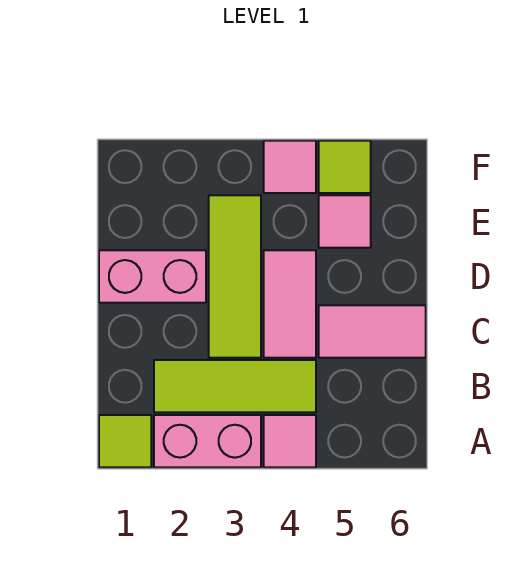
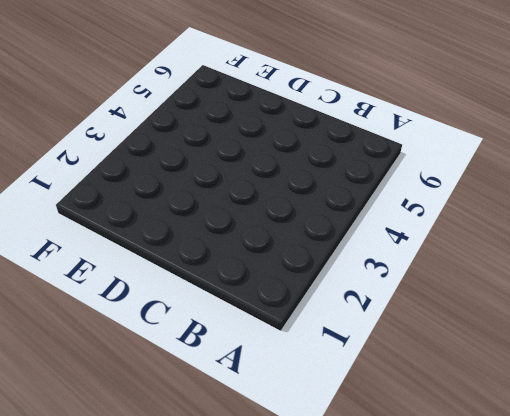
none -> lime 1x1 tile [99,415,151,467]
none -> pink 1x2 brick [154,415,261,467]

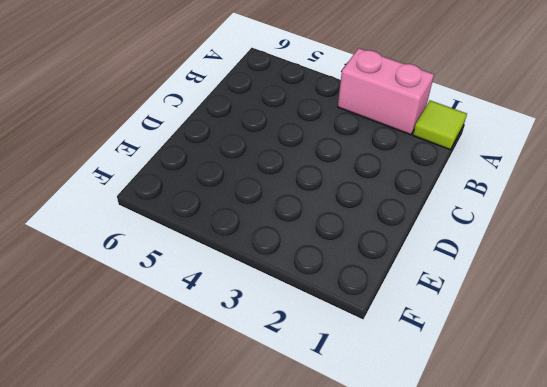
none -> pink 1x1 tile [264,415,316,467]
none -> lime 1x3 tile [154,360,316,412]

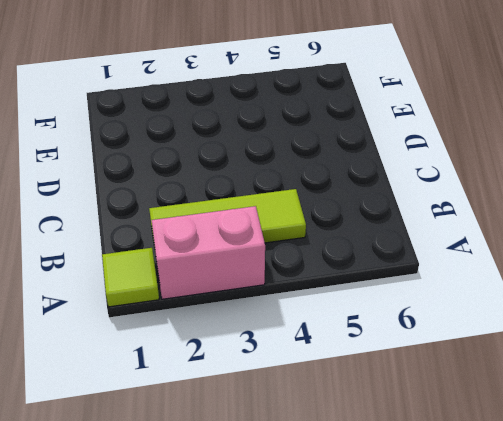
none -> pink 1x1 tile [264,415,316,467]
none -> lime 1x3 tile [209,195,261,358]

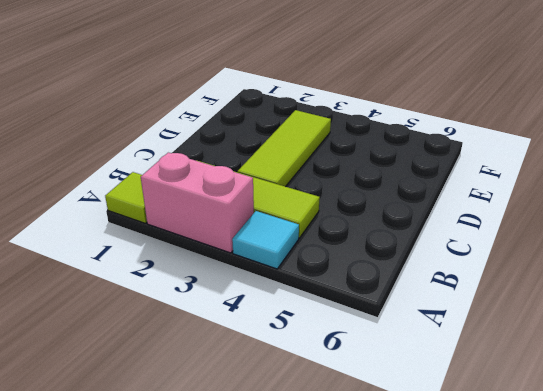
cyan 1x1 tile [232,211,299,269] -> pink 1x1 tile [264,415,316,467]
none -> pink 1x2 tile [264,250,316,358]
none -> pink 1x2 tile [319,305,426,358]

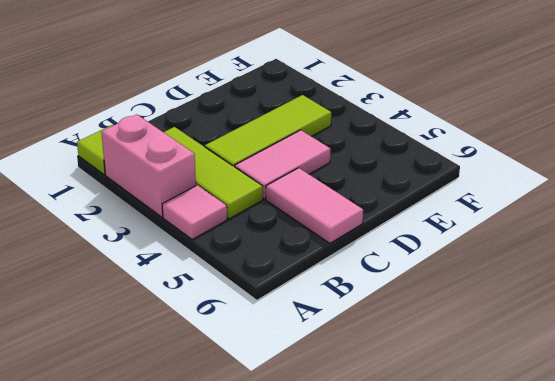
none -> pink 1x2 brick [99,250,206,303]
none -> pink 1x1 tile [319,195,371,248]

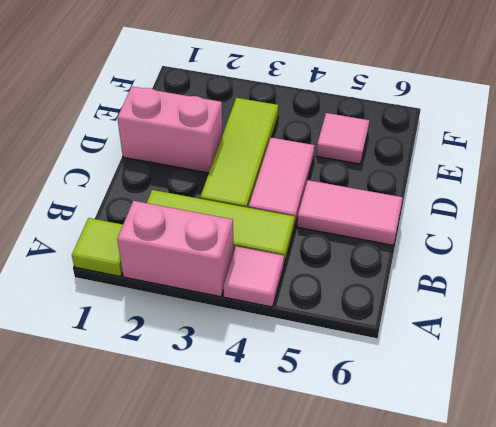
none -> pink 1x1 tile [264,141,316,193]
none -> lime 1x1 tile [319,141,371,193]

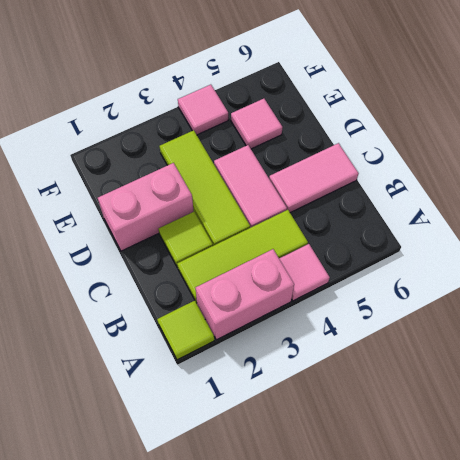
lime 1x1 tile [159,212,213,268] -> lime 1x1 tile moved to [319,141,371,193]

